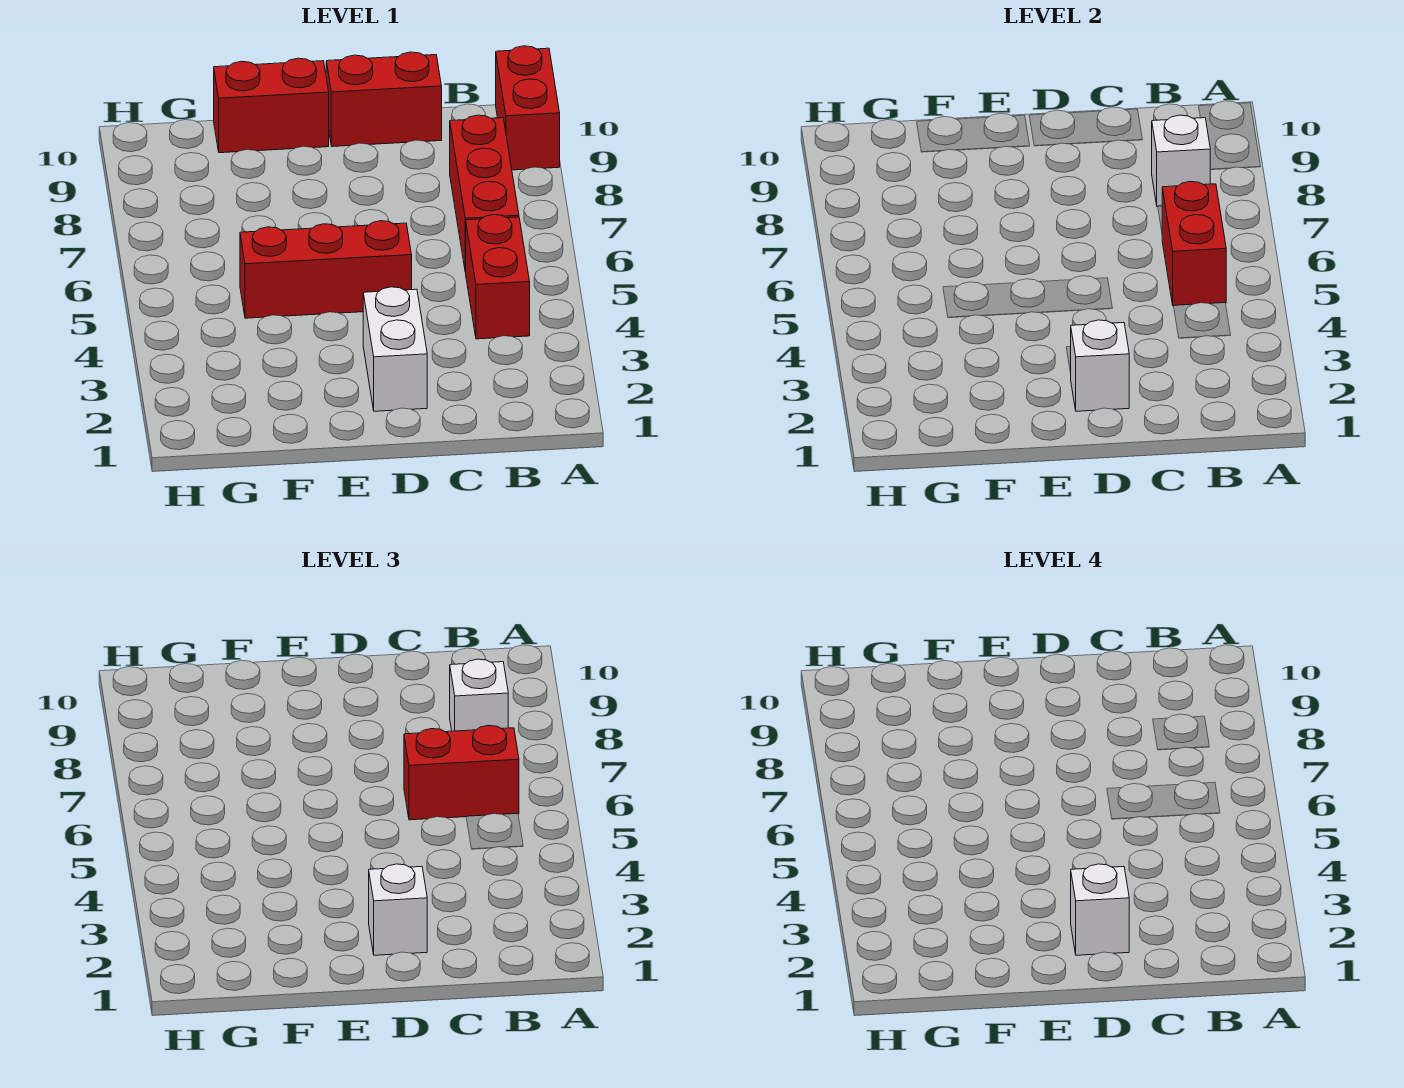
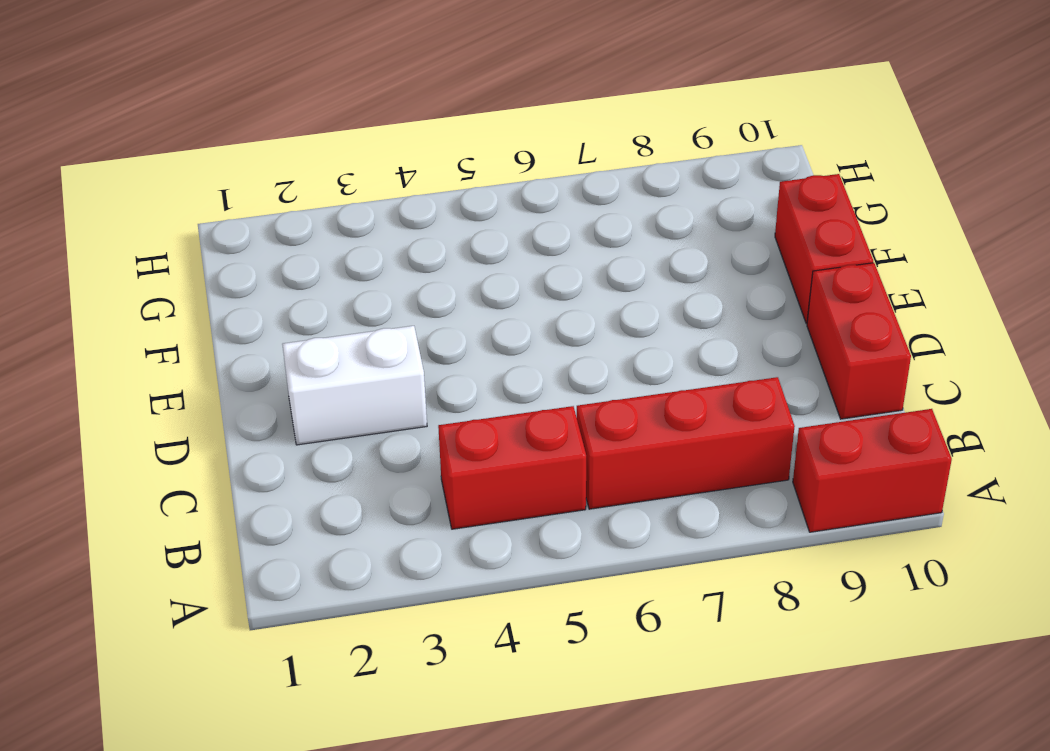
none -> red 1x3 brick [240,221,412,318]
none -> red 1x2 brick [1162,181,1226,306]
none -> white 1x1 brick [1152,115,1211,207]

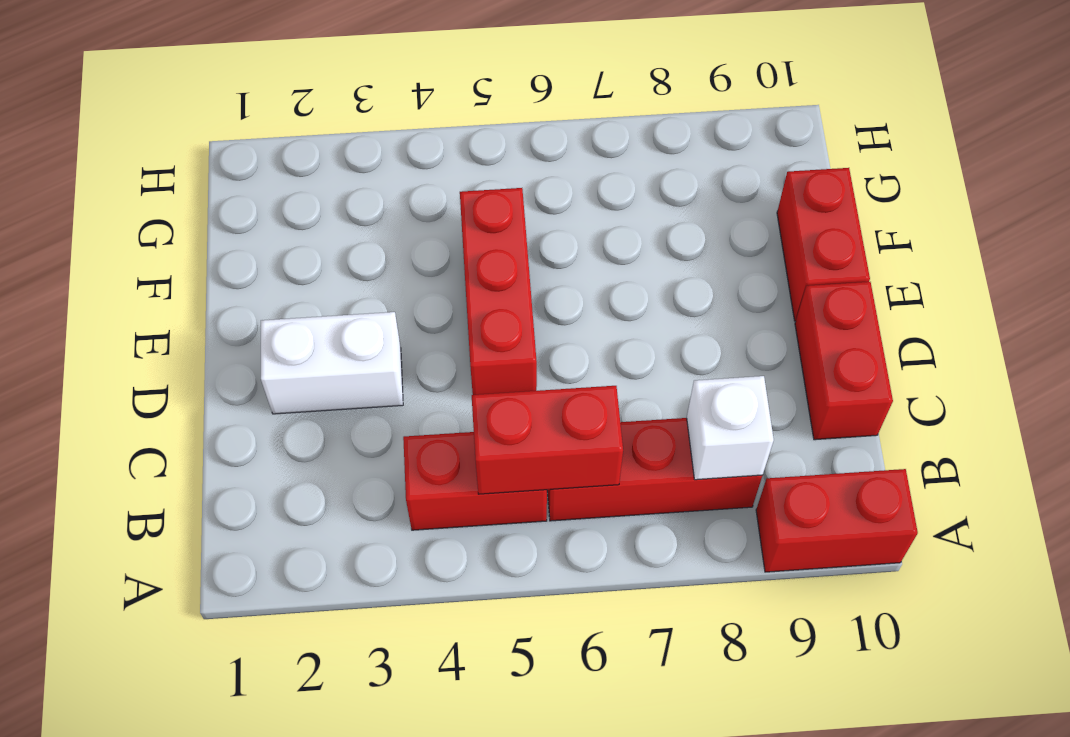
none -> white 1x1 brick [1070,320,1129,411]
none -> red 1x2 brick [404,725,519,820]
none -> white 1x1 brick [450,659,508,731]

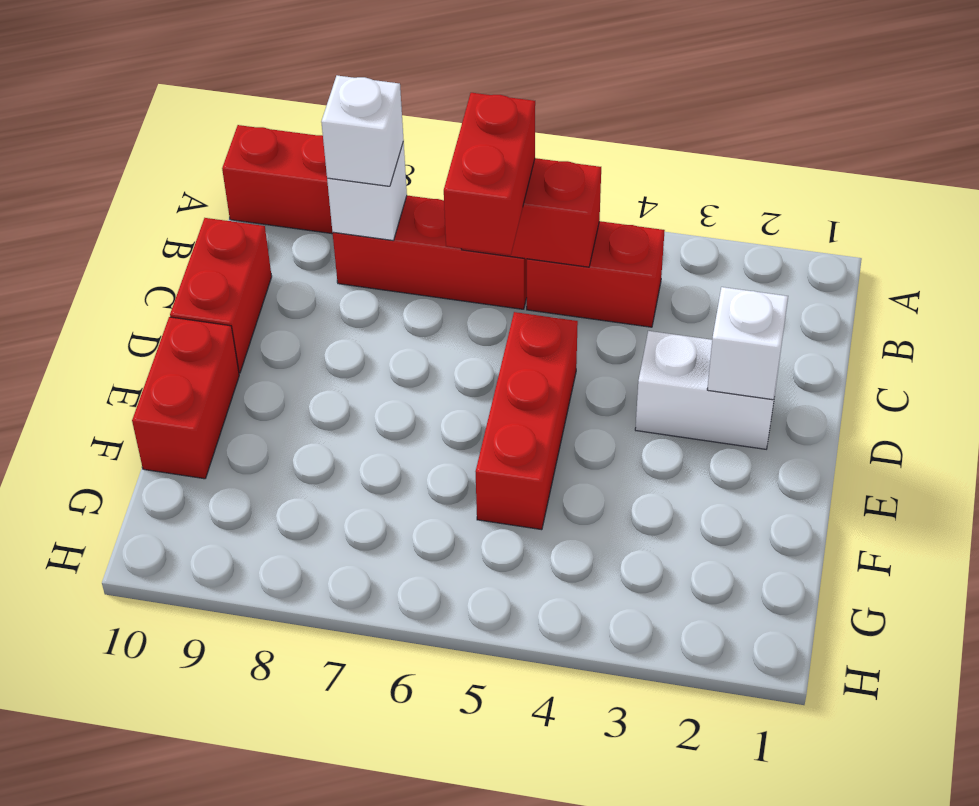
none -> white 1x1 brick [369,864,427,955]
none -> white 1x1 brick [1071,864,1129,955]

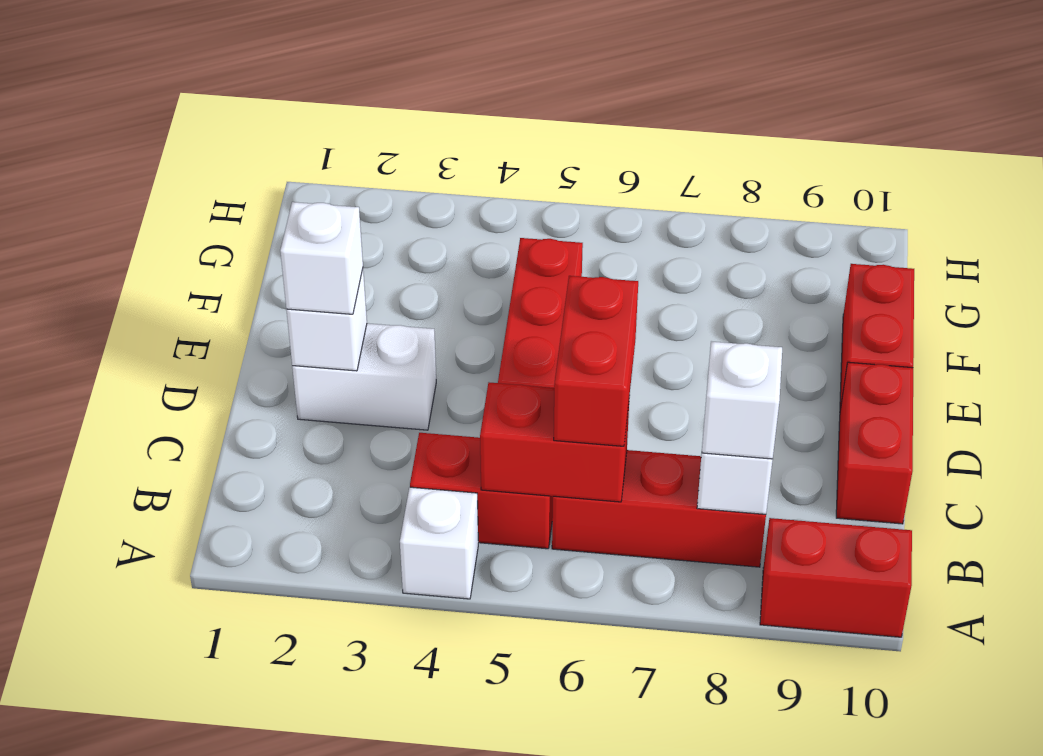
white 1x1 brick [400,487,478,599] -> white 1x1 brick moved to [1071,864,1129,955]

